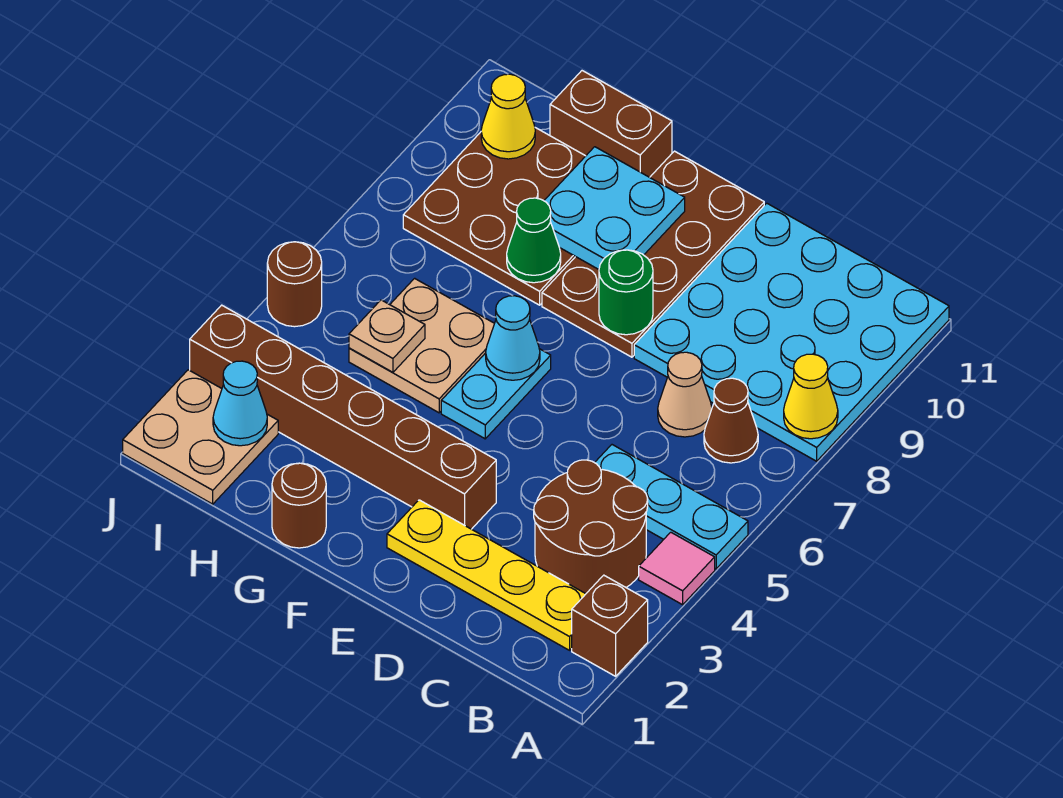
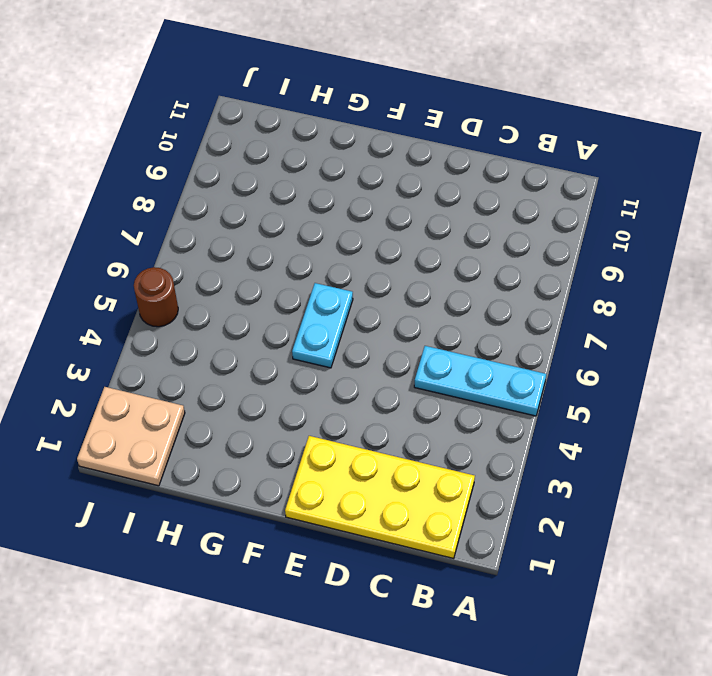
yellow 2x4 plate [285,436,475,559] -> yellow 1x4 plate [387,500,585,650]
none -> brown 1x1 brick [572,575,648,676]
none -> pink 1x1 tile [639,532,715,605]
none -> cyan 4x4 plate [634,203,949,461]

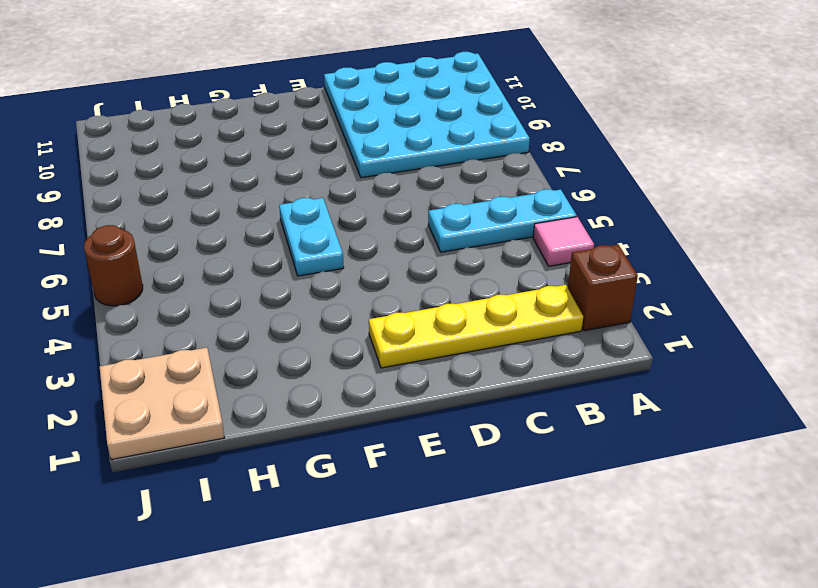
none -> brown 2x2 round brick [534,460,648,594]
none -> brown 1x1 cone [704,378,758,463]
none -> tan 1x1 cone [658,352,712,437]

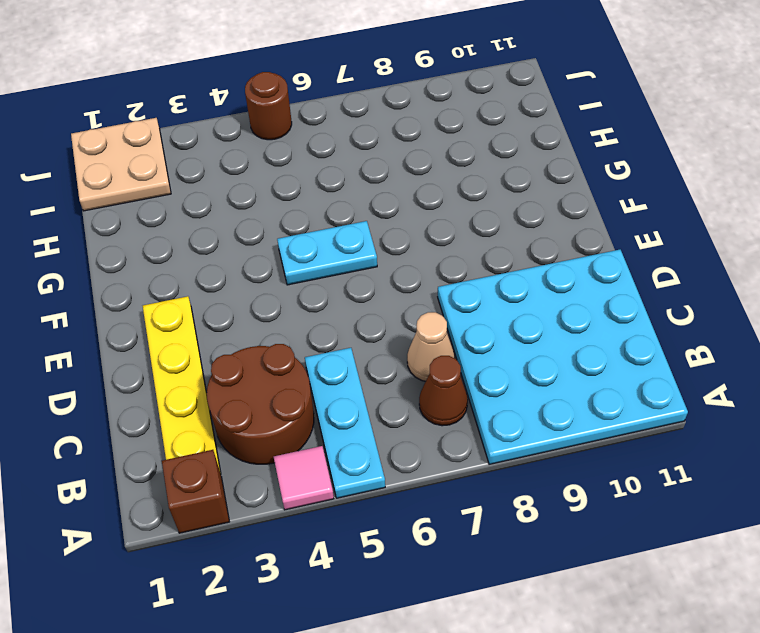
none -> brown 1x6 brick [190,305,496,529]
none -> brown 2x4 plate [542,151,764,357]
none -> brown 1x1 round brick [272,463,326,548]

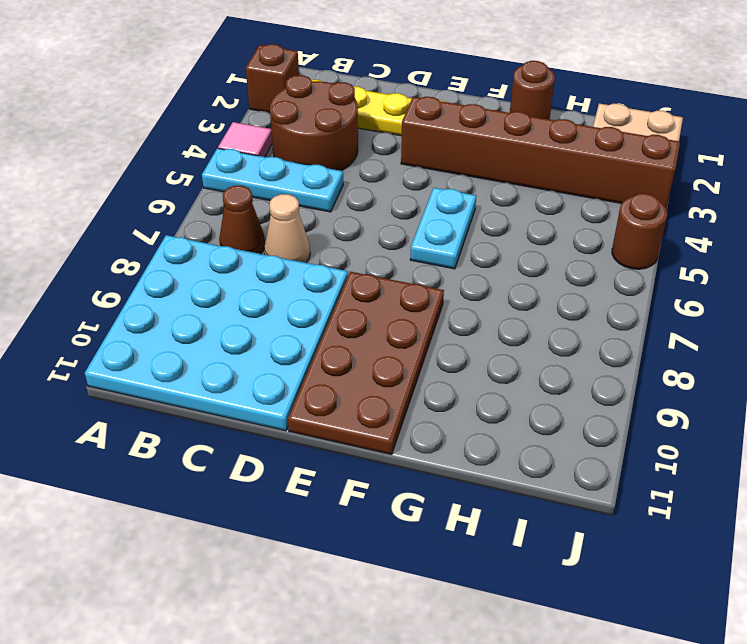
none -> tan 2x2 plate [349,278,494,413]
none -> brown 3x3 plate [403,128,585,305]
none -> brown 1x2 brick [550,71,672,177]

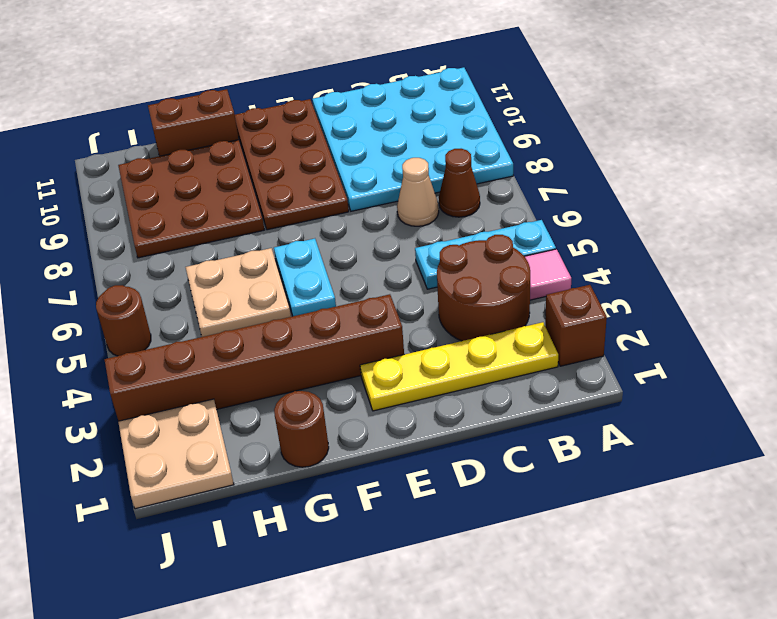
none -> yellow 1x1 cone [784,354,838,439]
none -> green 1x1 round brick [599,250,653,335]
none -> cyan 1x1 cone [486,296,540,380]

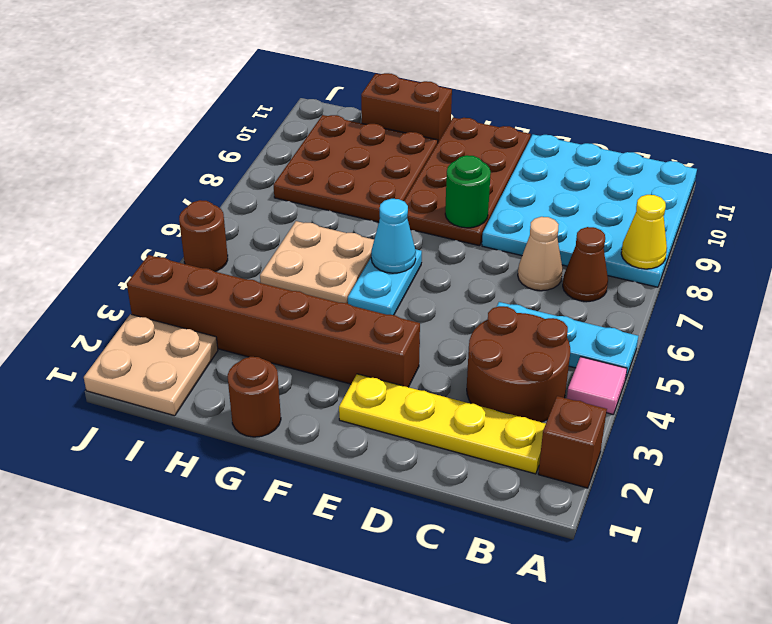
none -> cyan 2x2 plate [544,147,685,269]
none -> green 1x1 cone [507,198,561,283]
none -> tan 1x1 plate [349,300,425,372]

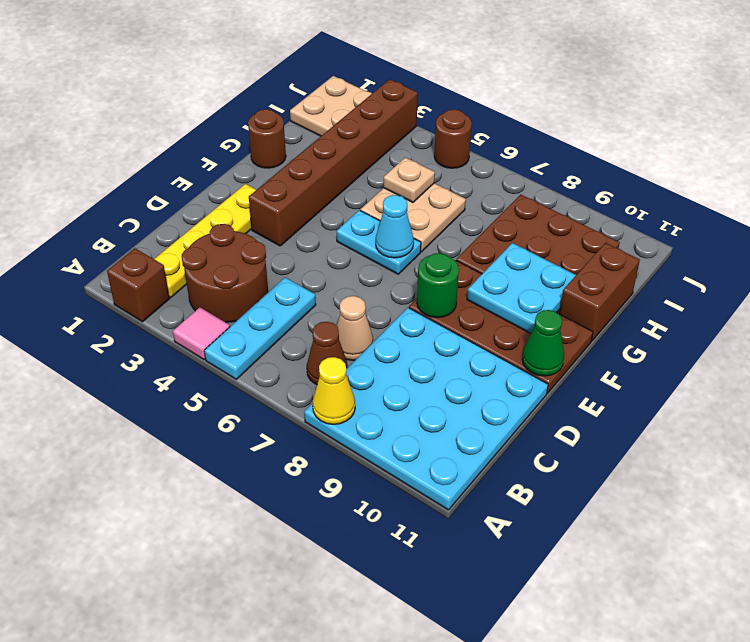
green 1x1 cone [522,310,564,376] -> green 1x1 cone moved to [507,198,561,283]
none -> cyan 1x1 cone [213,361,267,446]
none -> yellow 1x1 cone [481,74,535,159]

